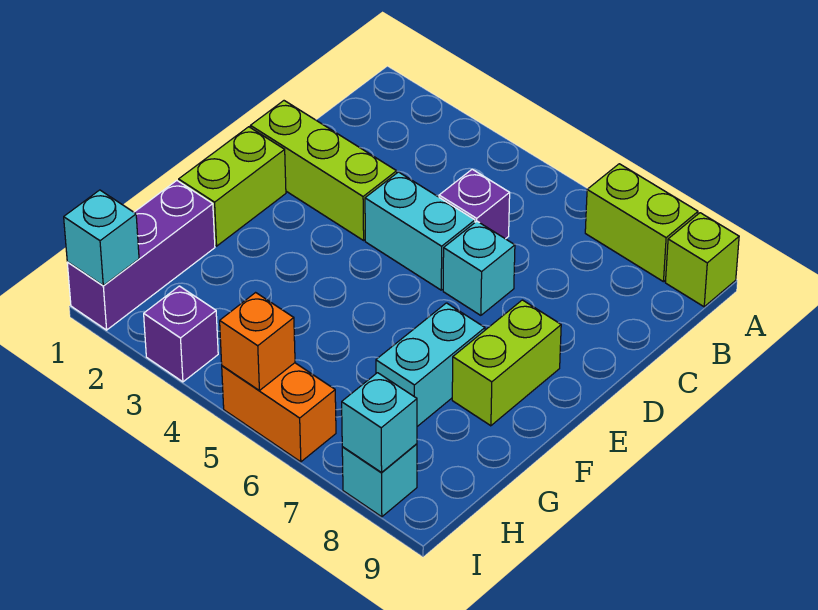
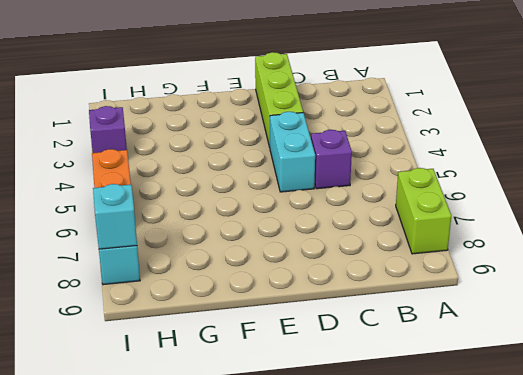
none -> lime 1x1 brick [665,213,739,307]
none -> cyan 1x1 brick [443,221,515,315]
none -> lime 1x2 brick [179,127,286,246]

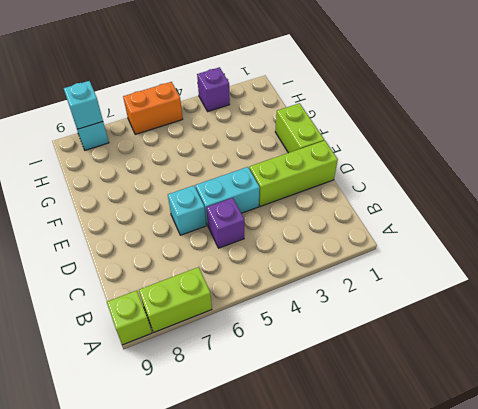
none -> lime 1x2 brick [452,300,561,426]
none -> cyan 1x2 brick [376,303,485,426]
none -> purple 1x3 brick [67,181,215,330]

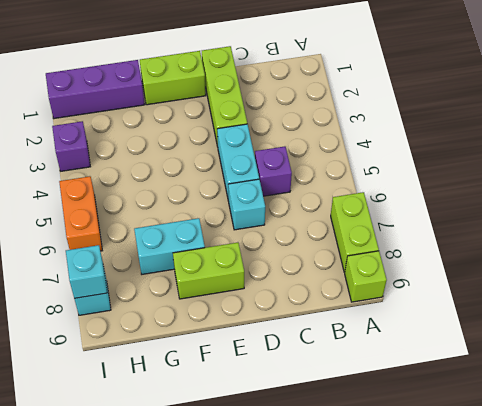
none -> cyan 1x1 brick [64,190,139,286]
none -> orange 1x1 brick [220,293,295,390]

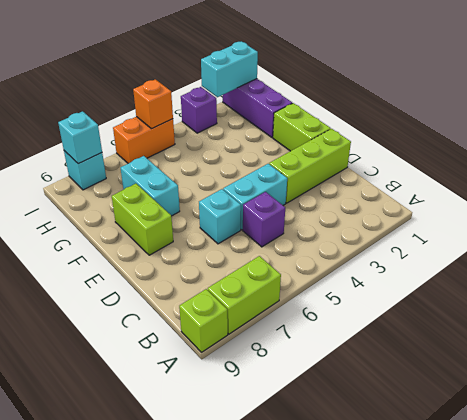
cyan 1x2 brick [201,42,258,97] -> cyan 1x1 brick [64,190,139,286]

